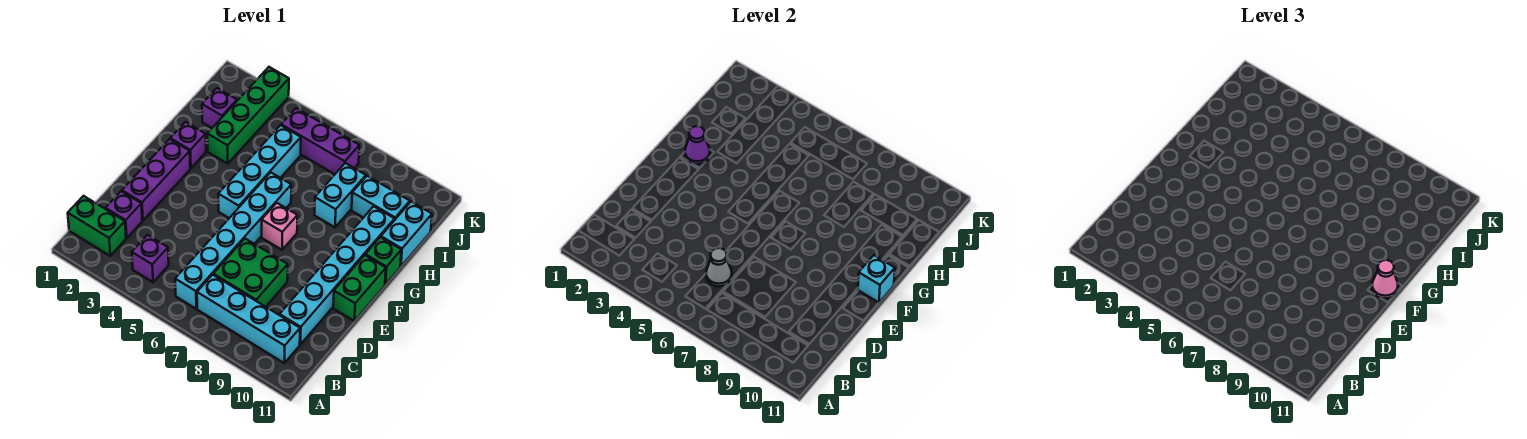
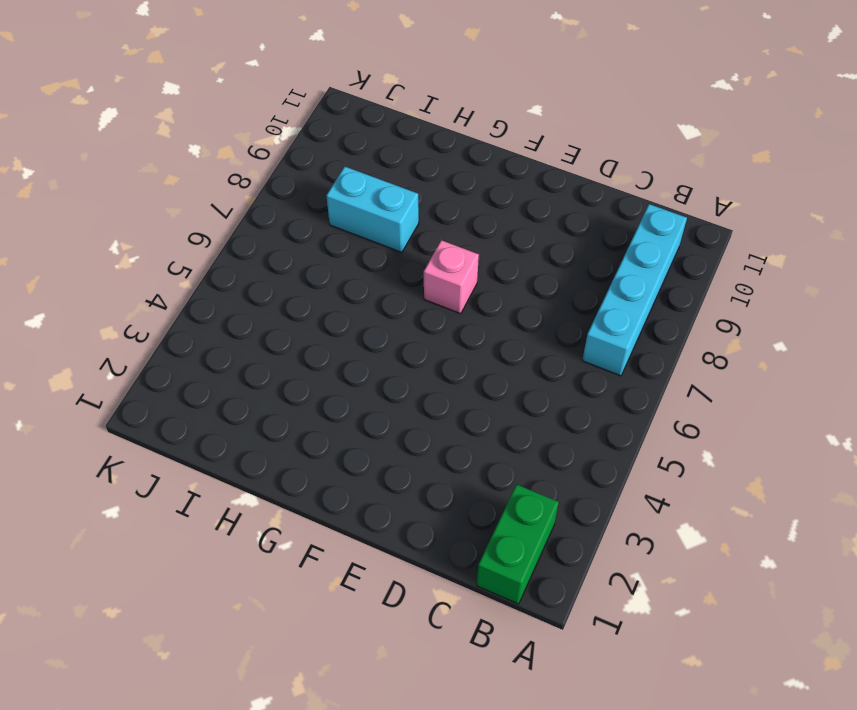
none -> purple 1x1 brick [132,235,169,282]
none -> cyan 1x6 brick [175,173,291,309]
none -> purple 1x1 brick [105,191,142,238]

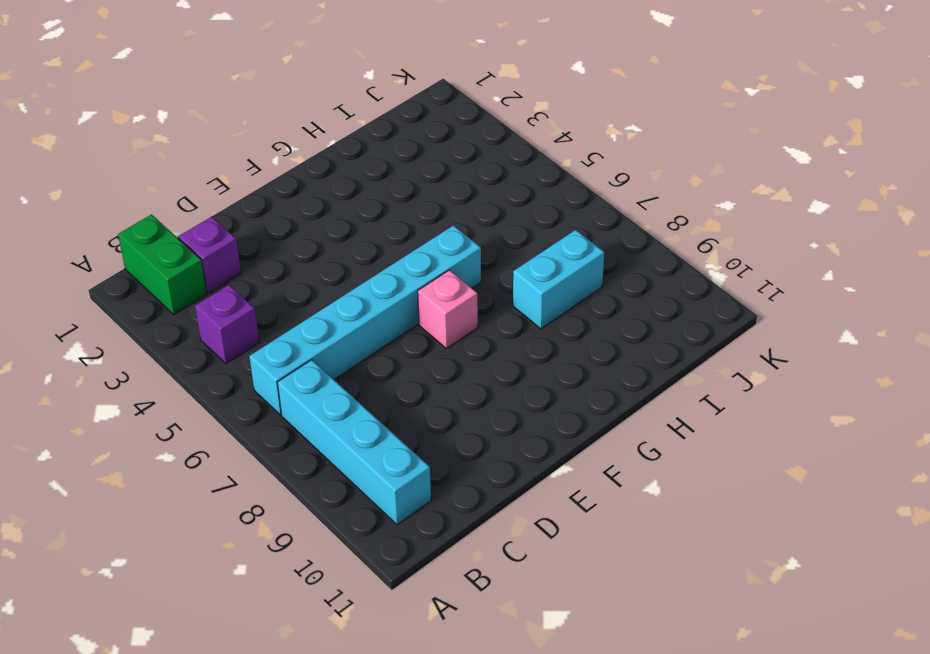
none -> green 2x2 brick [213,239,288,307]
none -> cyan 1x6 brick [280,206,395,345]
none -> purple 1x3 brick [122,139,190,220]

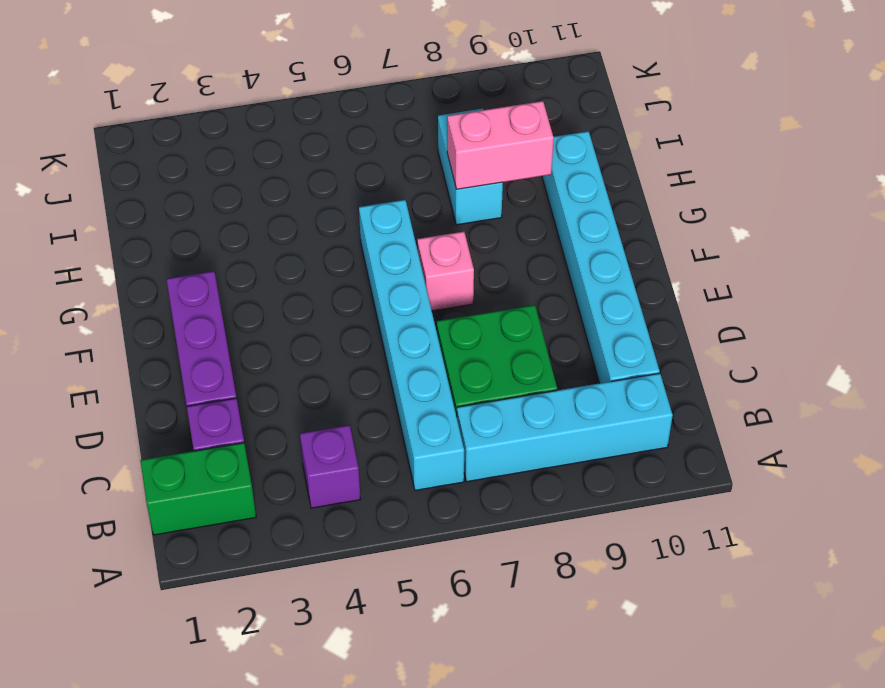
pink 1x2 brick [447,101,554,189] -> none
none -> green 1x2 brick [333,255,386,321]
none -> cyan 1x4 brick [218,125,301,218]
none -> purple 1x1 brick [170,122,206,168]

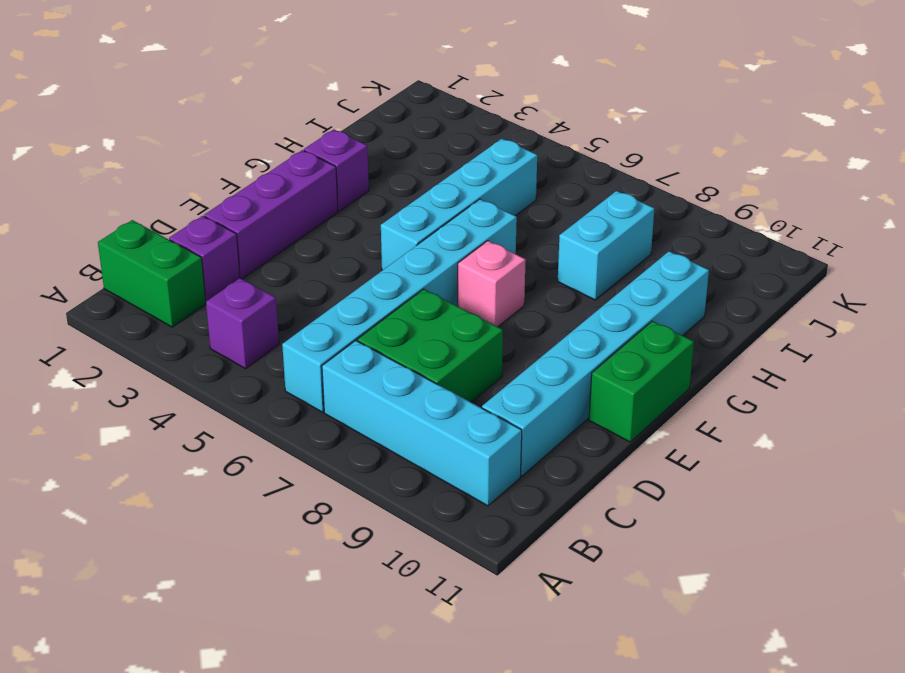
none -> green 1x1 brick [365,237,401,285]
none -> green 1x4 brick [207,67,289,164]
none -> cyan 1x2 brick [381,202,432,267]

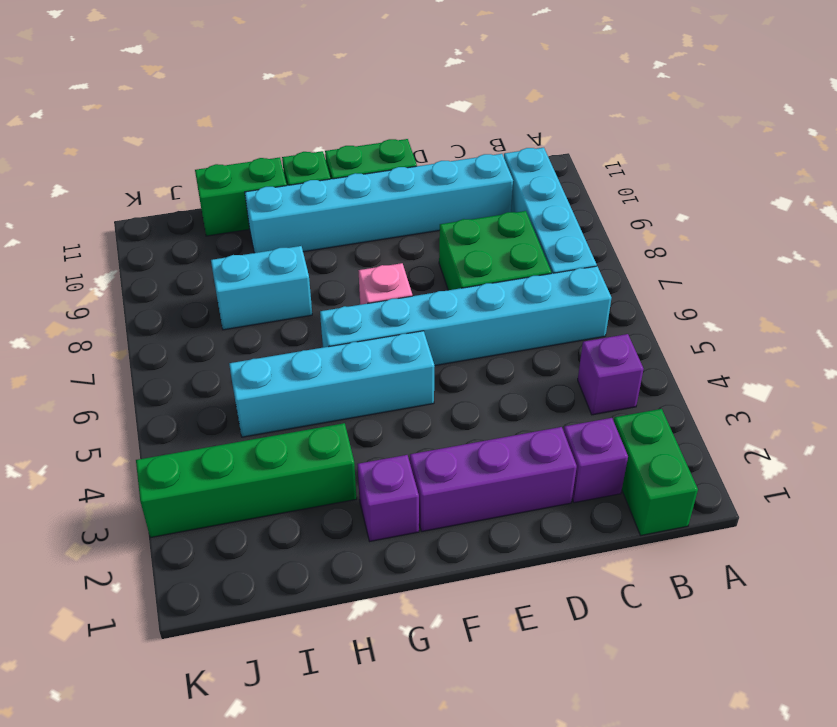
green 1x2 brick [195,157,287,236] -> cyan 1x2 brick [381,202,432,267]
none -> purple 1x1 brick [202,88,237,128]
none -> cyan 1x2 brick [352,176,410,219]
none -> purple 1x3 brick [281,108,359,174]

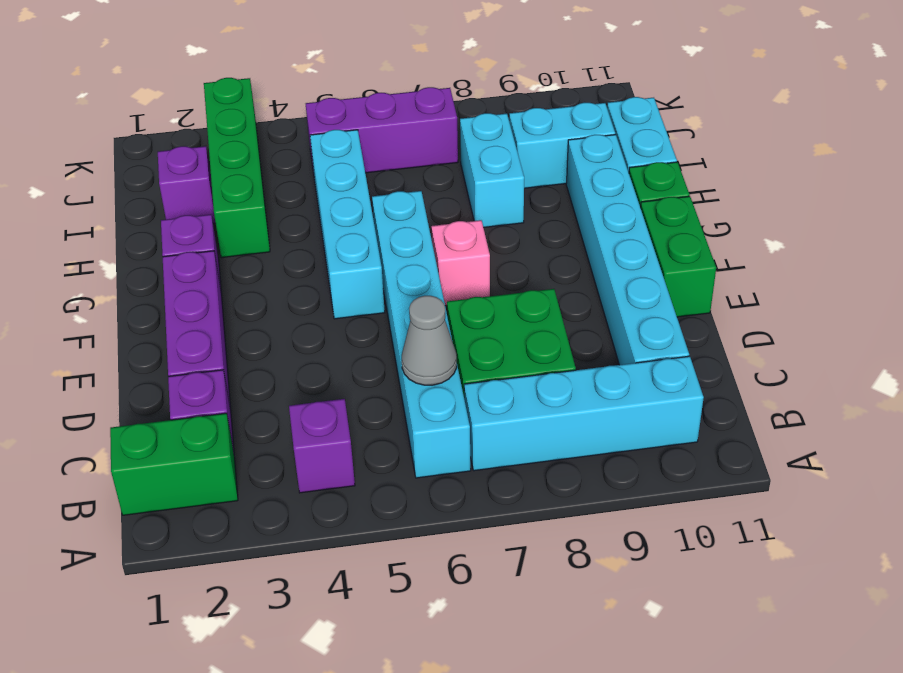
none -> cyan 1x1 brick [858,255,895,303]
none -> purple 1x1 cone [685,126,710,164]
none -> pink 1x1 cone [1372,260,1398,299]

